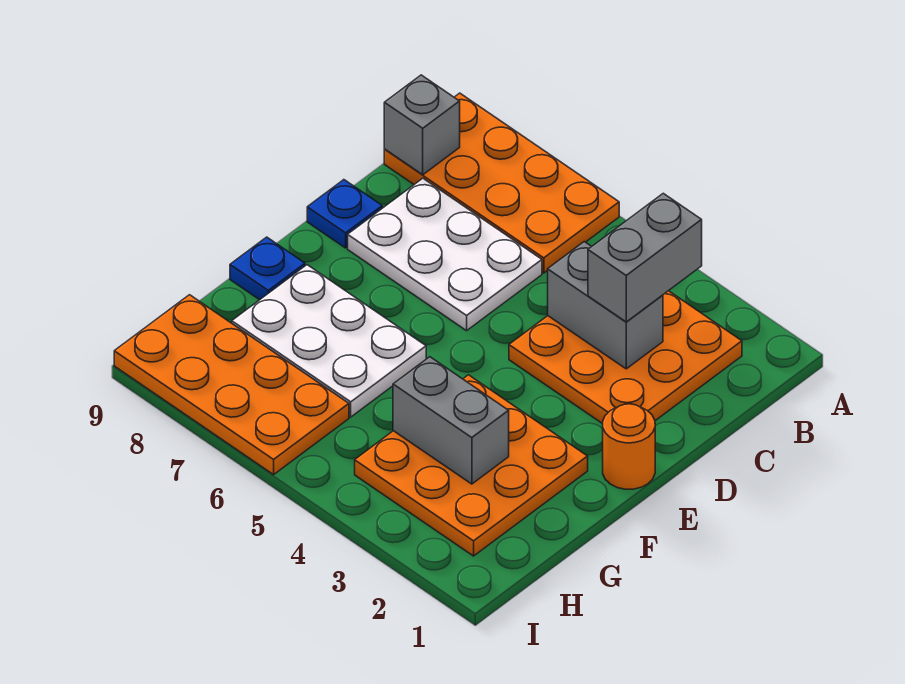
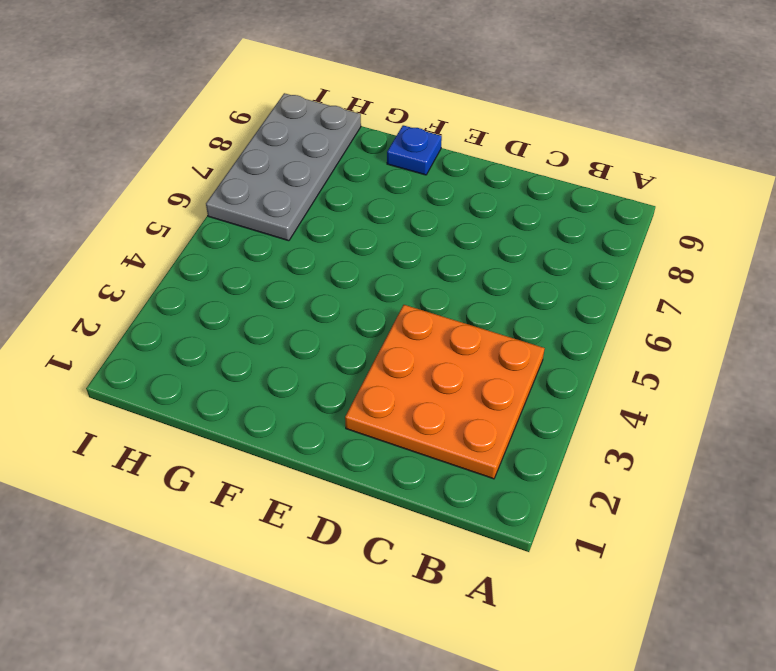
grey 2x4 plate [206,93,361,241] -> orange 2x4 plate [114,295,349,475]
none -> orange 2x4 plate [384,93,619,273]
none -> white 2x3 plate [348,178,542,331]
none -> blue 1x1 plate [307,180,382,248]

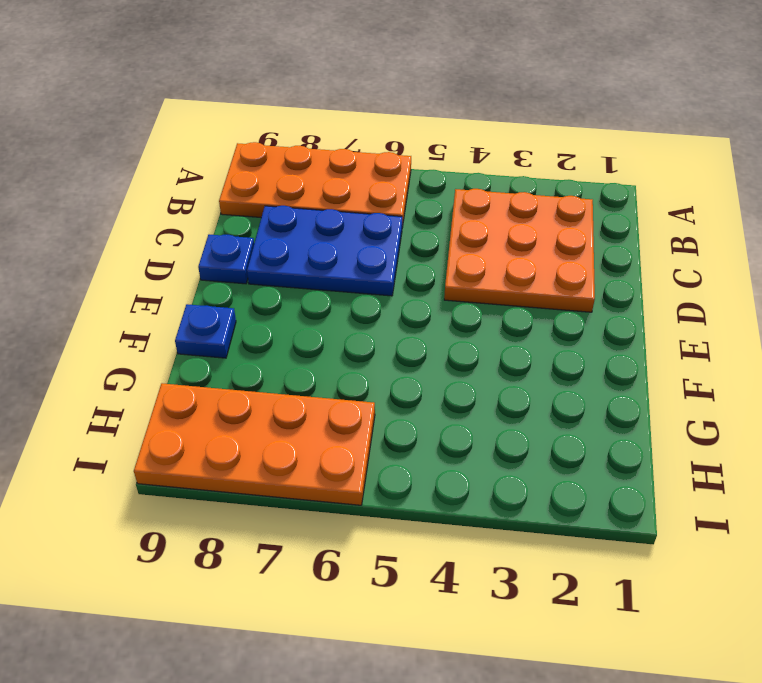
blue 2x3 plate [247,206,402,296] -> white 2x3 plate [348,178,542,331]
none -> orange 1x1 round brick [603,404,655,489]
none -> orange 3x3 plate [355,375,588,556]
none -> white 2x3 plate [232,265,426,417]

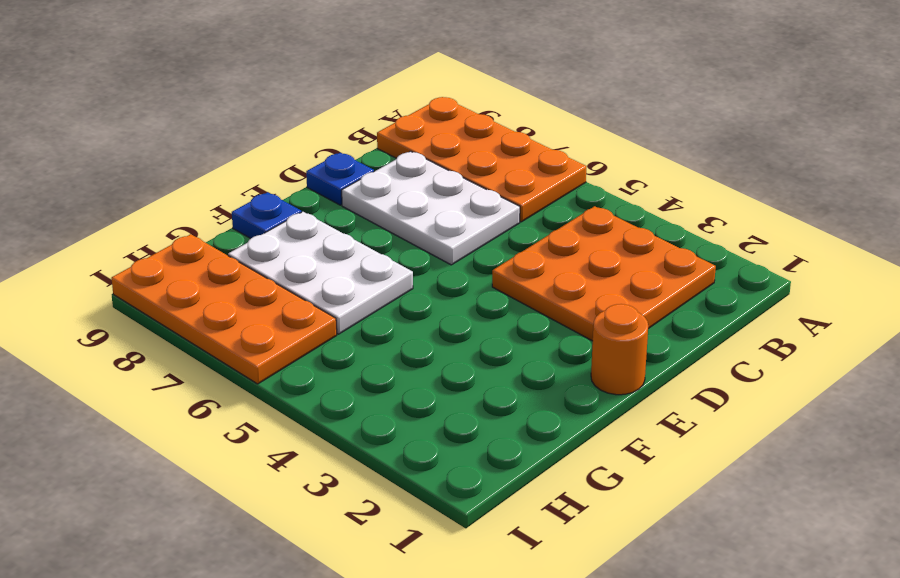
none -> orange 3x3 plate [355,375,588,556]
none -> grey 1x1 brick [384,75,460,175]
none -> grey 1x2 brick [548,242,663,369]

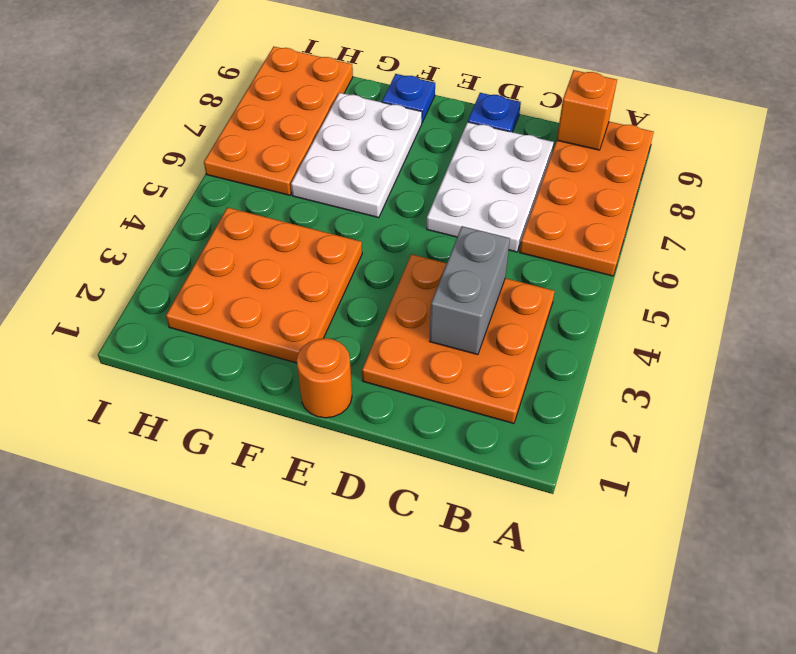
orange 1x1 brick [557,70,617,150] -> grey 1x1 brick [384,75,460,175]
none -> grey 1x2 brick [393,357,509,484]
none -> grey 1x2 brick [588,193,702,322]

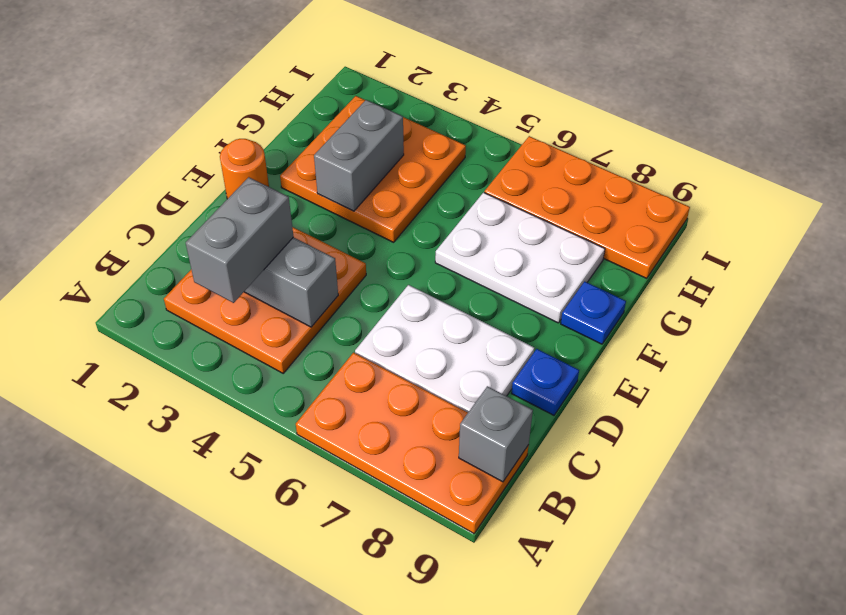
grey 1x2 brick [314,100,404,211] -> grey 1x2 brick turned to [393,357,509,484]

